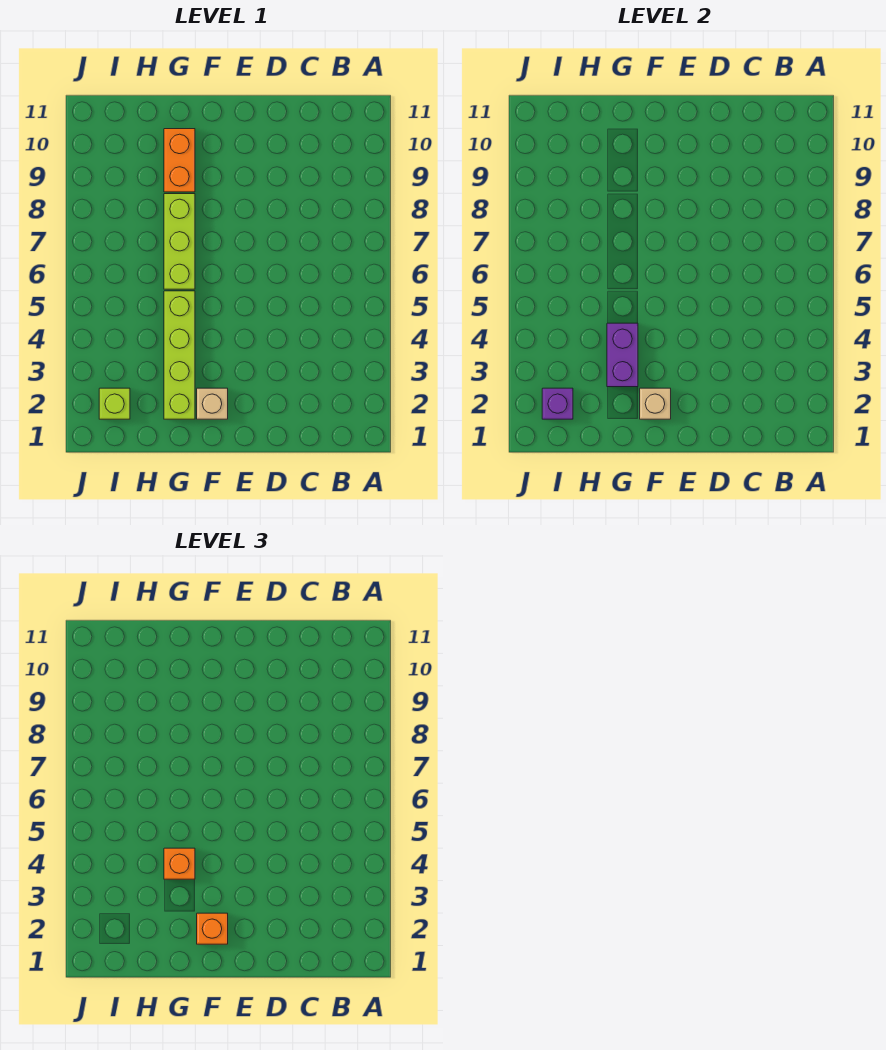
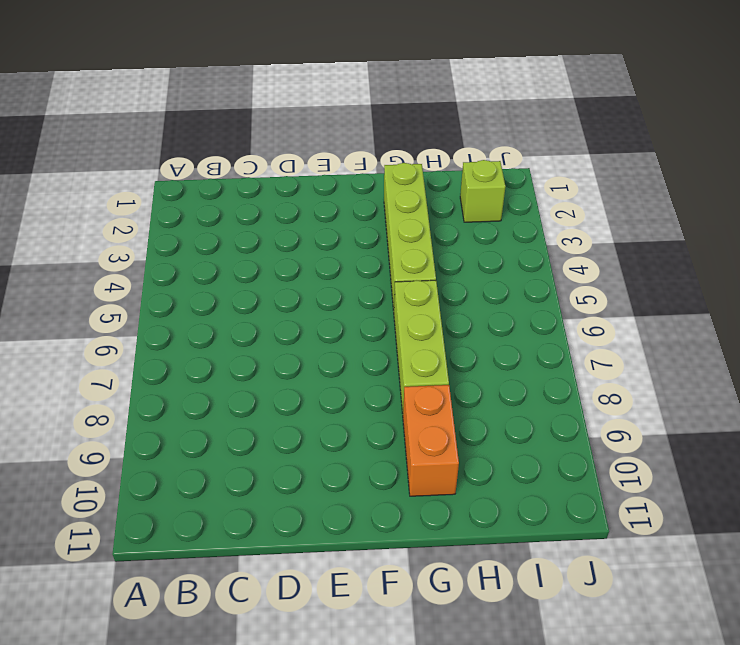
none -> tan 1x1 brick [197,388,228,419]
none -> tan 1x1 brick [640,388,671,419]

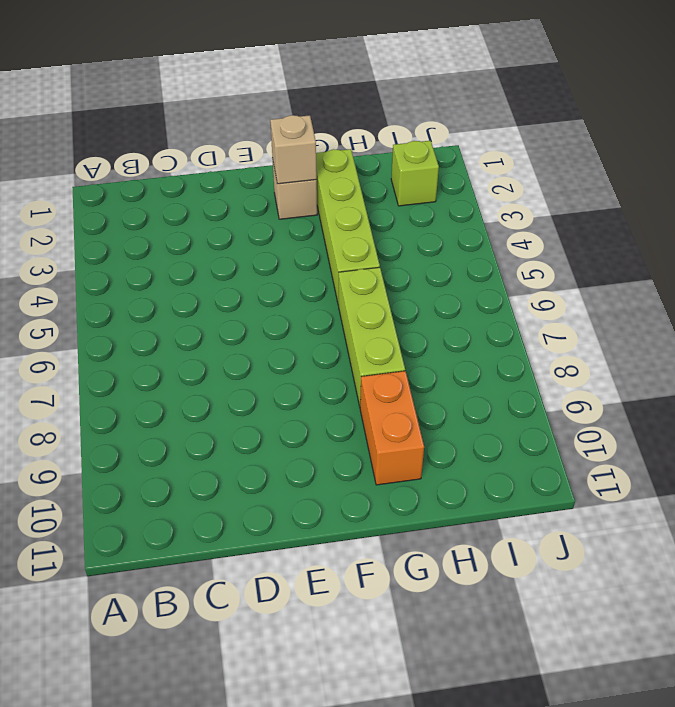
none -> purple 1x2 brick [607,323,638,387]
none -> purple 1x1 brick [542,388,573,419]

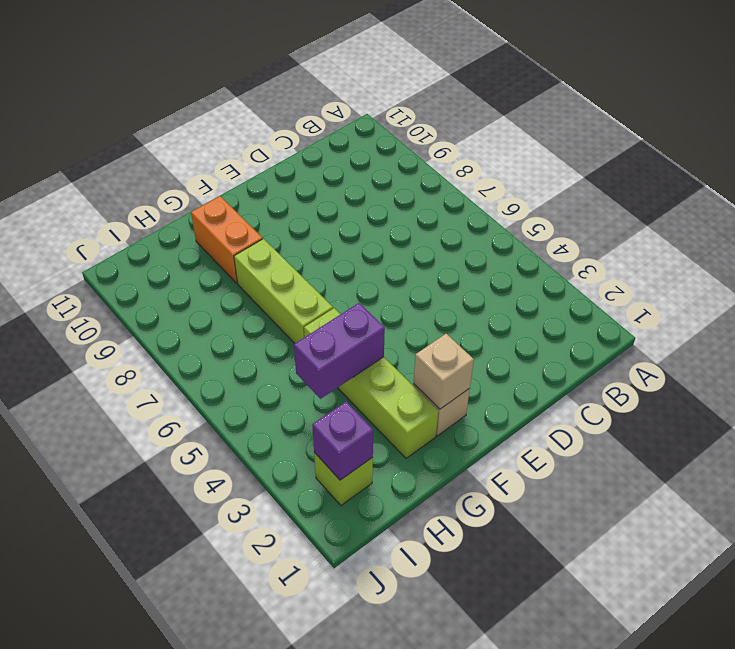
purple 1x2 brick [294,303,385,399] -> purple 1x2 brick turned to [607,323,638,387]
none -> orange 1x1 brick [197,913,228,944]
none -> orange 1x1 brick [164,848,195,879]

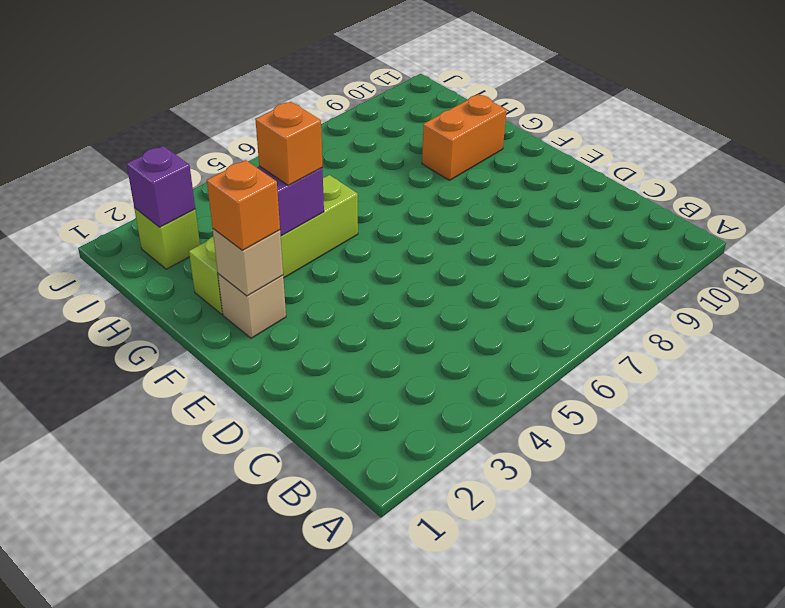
none -> lime 1x3 brick [164,194,195,289]

